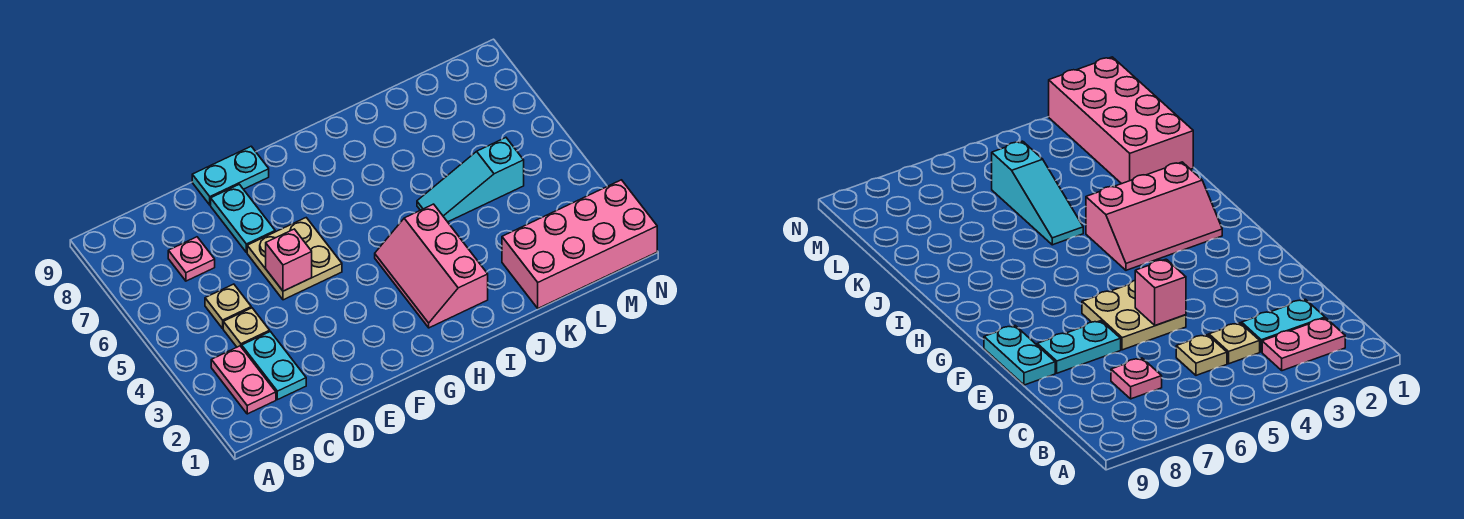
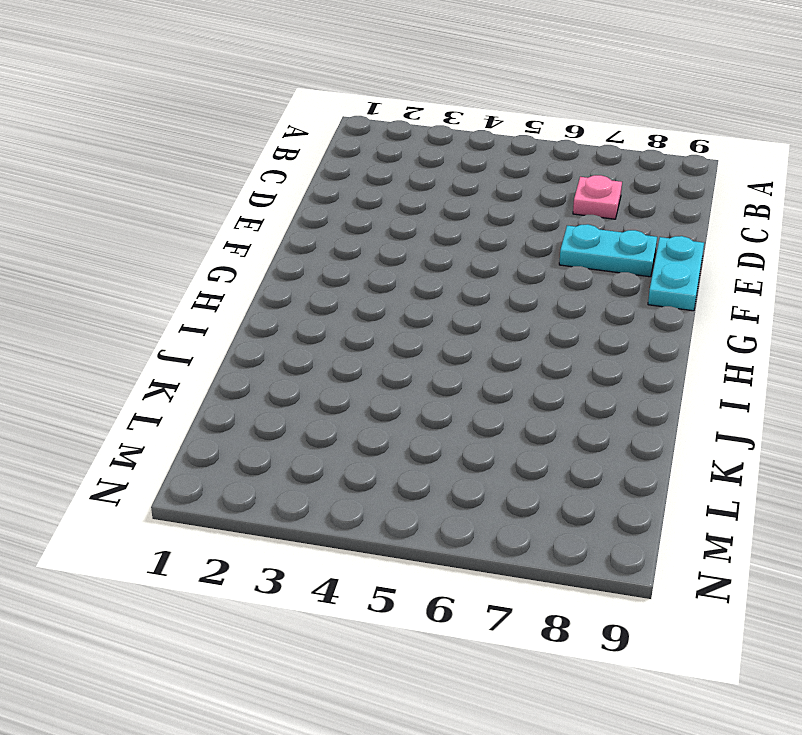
none -> pink 1x2 plate [211,346,276,414]
none -> cyan 1x2 plate [242,332,306,400]
none -> tan 1x1 plate [223,308,270,347]

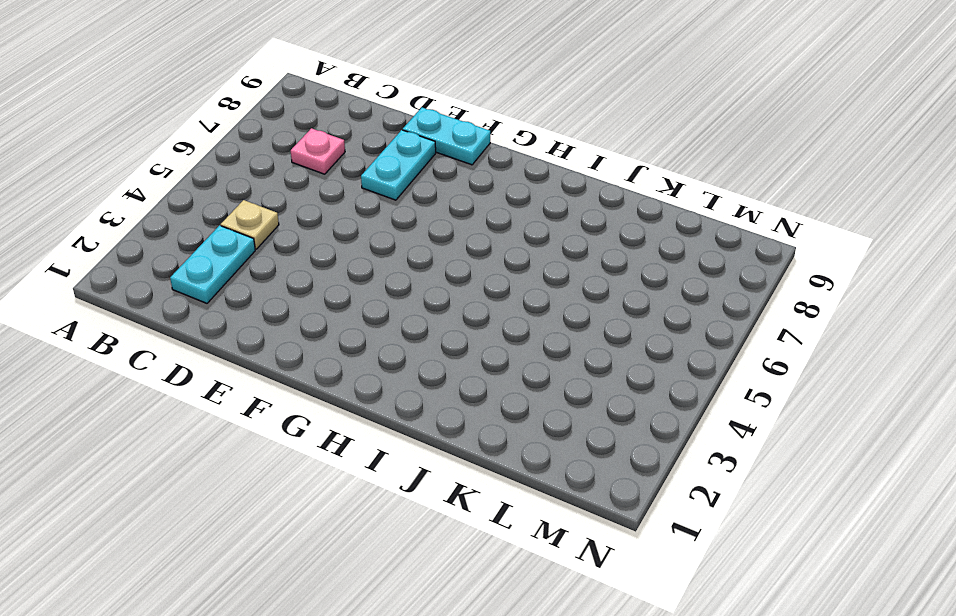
none -> pink 1x2 plate [211,346,276,414]
none -> tan 1x1 plate [205,284,251,328]
none -> tan 2x2 plate [247,218,342,300]

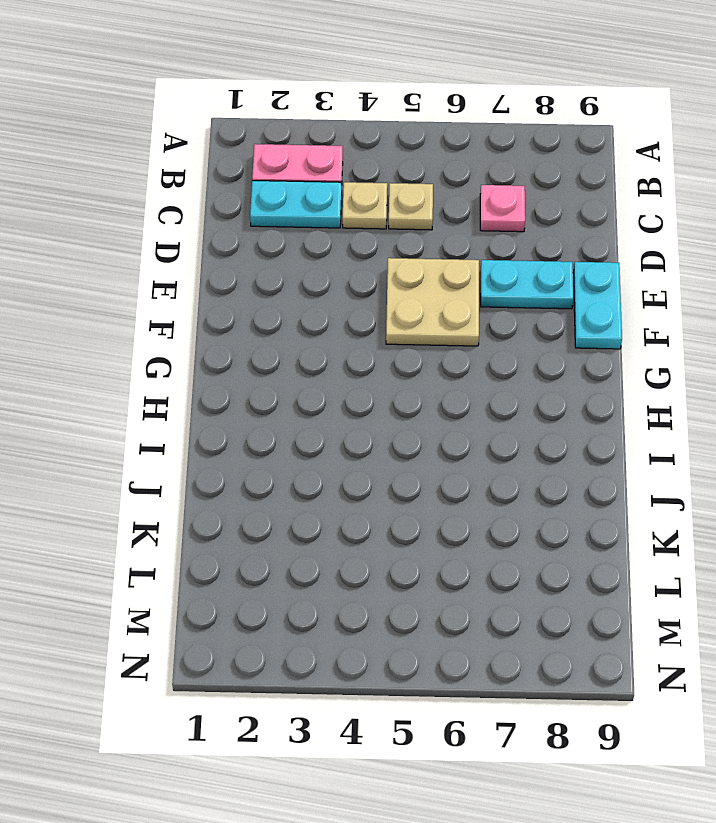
none -> pink 2x3 slope [375,204,488,328]
none -> cyan 1x3 slope [417,138,524,222]
none -> pink 2x4 brick [502,180,657,308]

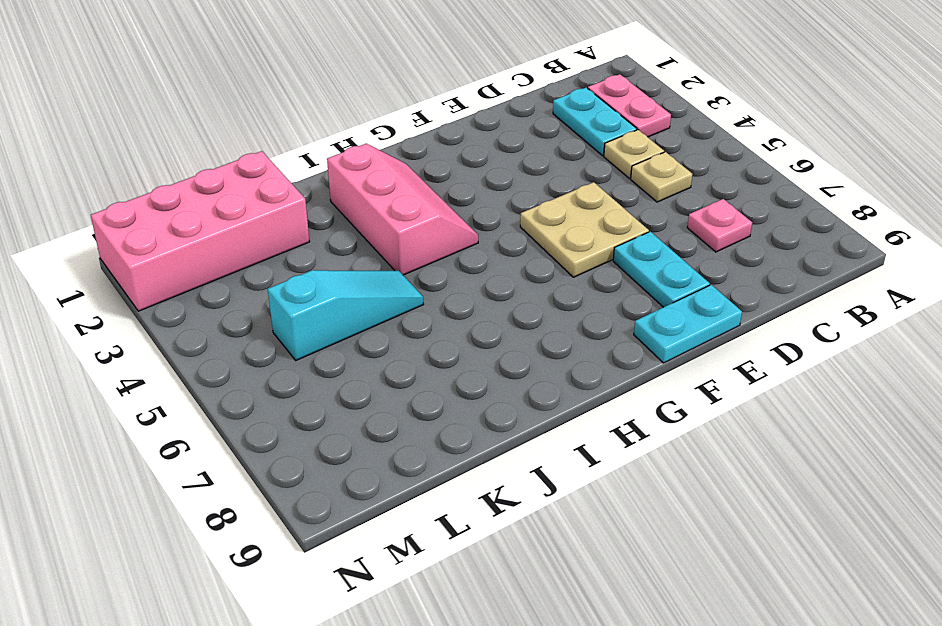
none -> pink 1x1 brick [266,229,312,291]

